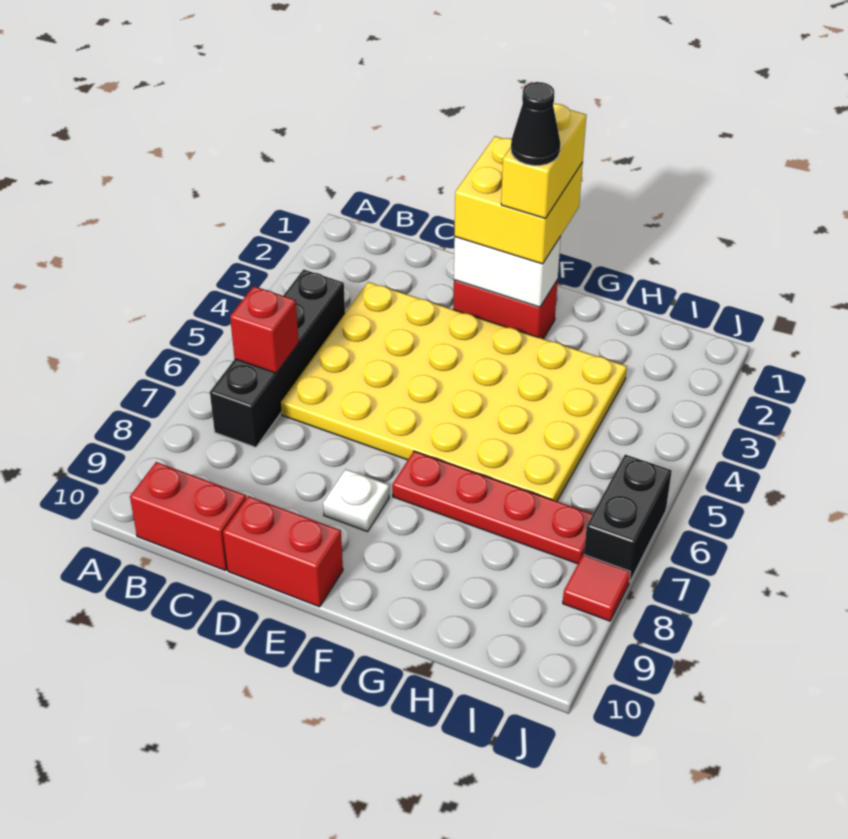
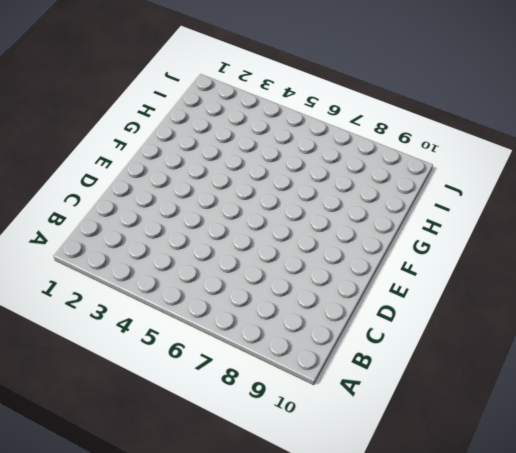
none -> black 1x4 brick [210,269,345,447]
none -> red 1x2 brick [130,462,246,571]
none -> yellow 4x6 plate [281,282,627,501]

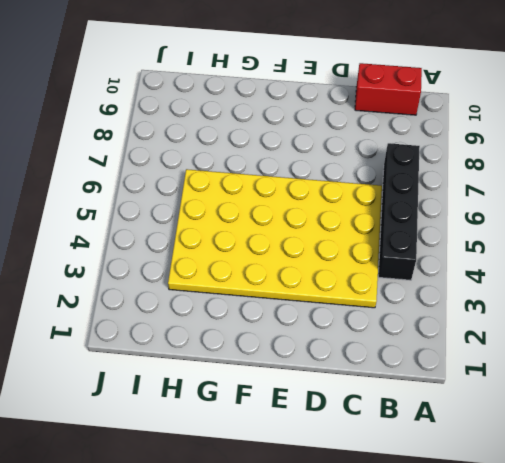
none -> red 1x2 brick [223,496,343,607]
none -> red 1x2 brick [453,280,558,339]
none -> white 1x1 plate [323,469,389,532]

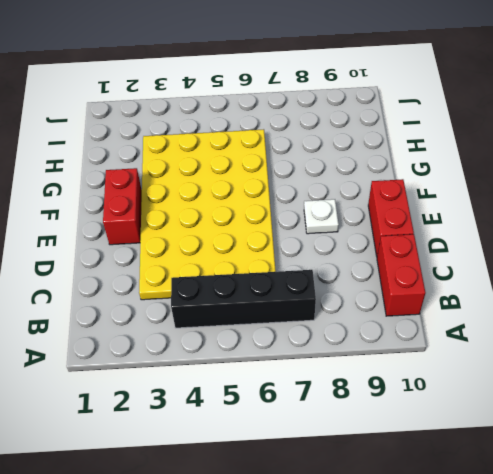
none -> red 1x4 plate [393,451,593,564]
none -> black 1x2 brick [584,455,672,582]
none -> red 1x1 tile [563,555,630,621]

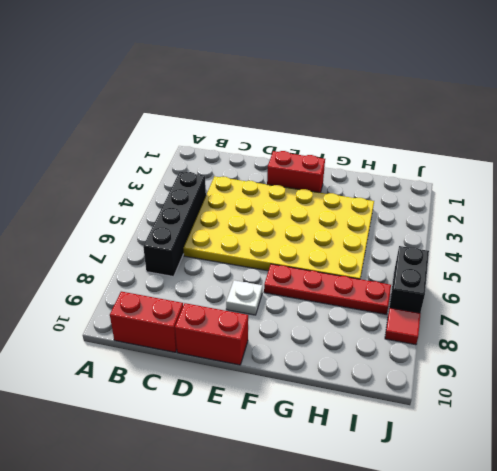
none -> red 1x1 brick [230,286,299,373]
none -> white 1x2 brick [454,236,561,307]
none -> yellow 2x2 brick [455,136,583,264]

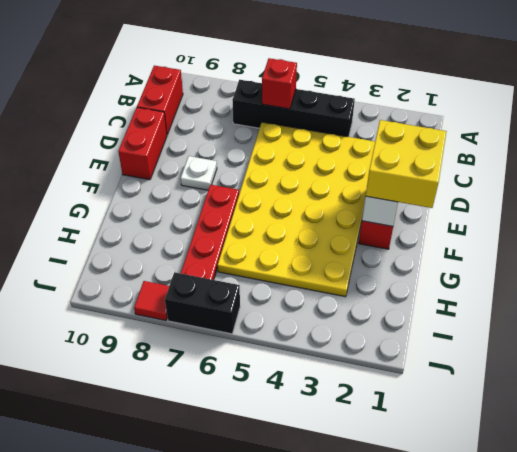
none -> yellow 1x2 brick [501,104,586,219]
none -> black 1x1 cone [511,82,560,166]

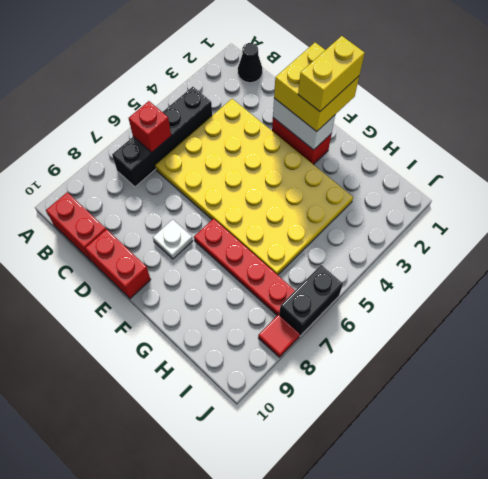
black 1x1 cone [238,43,262,83] -> black 1x1 cone moved to [511,82,560,166]

